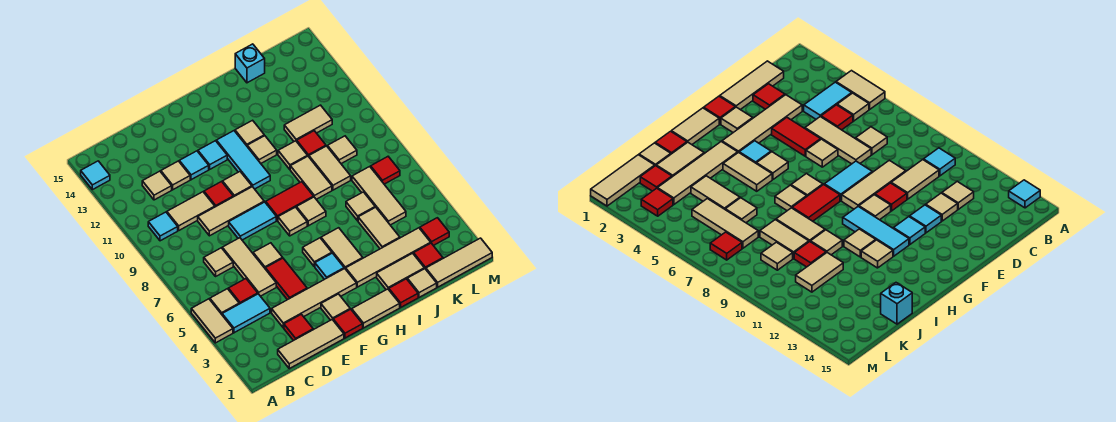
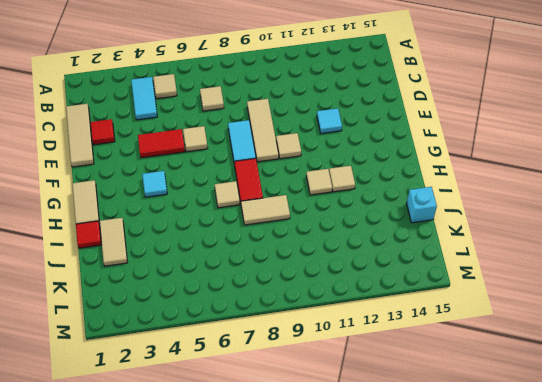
none -> tan 1x2 tile [191,299,233,343]
none -> cyan 1x1 tile [81,161,110,190]
none -> cyan 1x1 tile [148,212,178,241]
none -> red 1x1 tile [228,279,258,304]

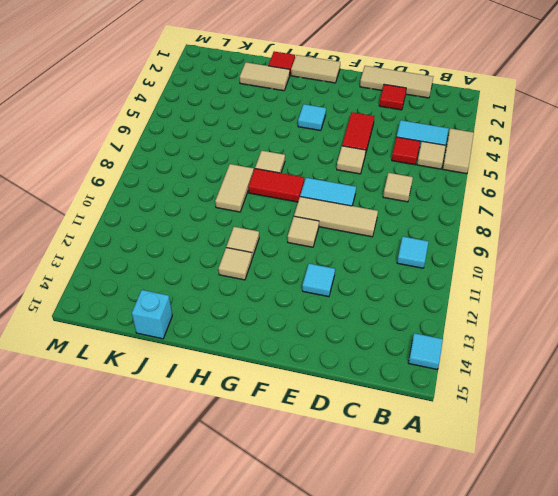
none -> tan 1x2 tile [167,192,215,230]
none -> tan 1x1 tile [142,171,172,200]
none -> tan 1x4 tile [272,268,357,328]
none -> tan 1x3 tile [222,238,276,296]

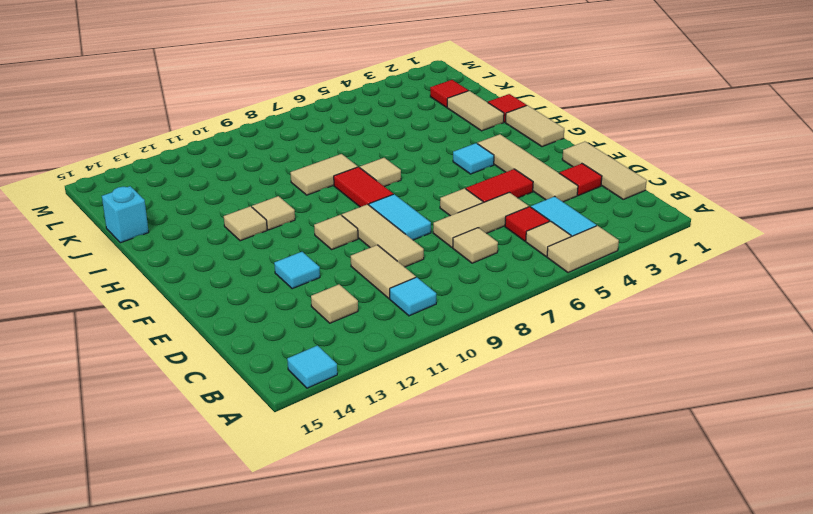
none -> tan 1x1 tile [161,161,190,190]
none -> red 1x1 tile [204,182,233,207]
none -> red 1x1 tile [333,309,363,338]
none -> tan 1x1 tile [321,294,350,320]

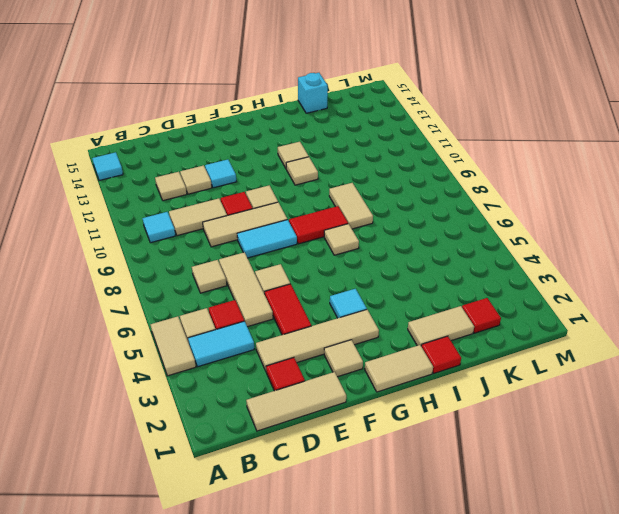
none -> red 1x1 tile [333,309,363,338]
none -> cyan 1x1 tile [198,141,227,169]
none -> tan 1x1 tile [303,238,332,267]
none -> tan 1x1 tile [278,207,307,236]

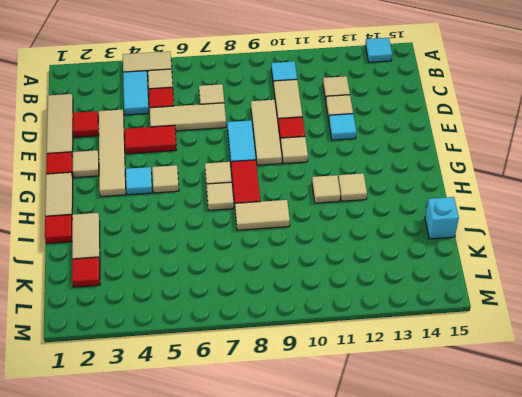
none -> tan 1x1 tile [253,243,282,269]
none -> cyan 1x1 tile [198,141,227,169]
none -> cyan 1x3 tile [216,131,270,189]
none -> tan 1x4 tile [346,228,431,287]

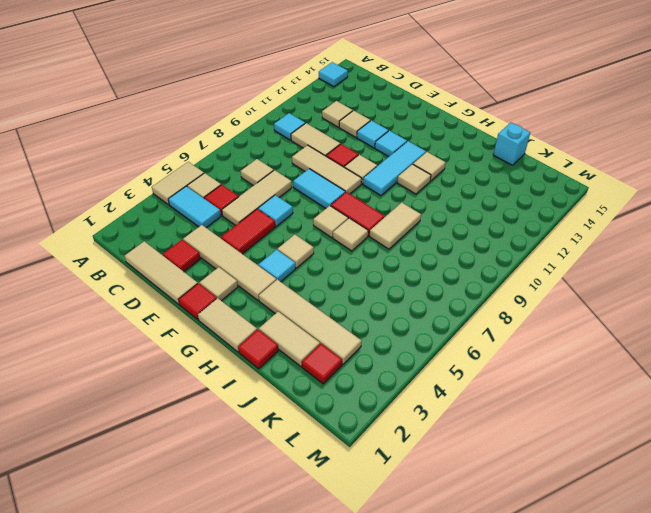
cyan 1x1 tile [258,195,293,226] -> tan 1x1 tile [253,243,282,269]
none -> tan 1x2 tile [321,228,363,269]
none -> tan 1x1 tile [278,141,308,169]
none -> tan 1x1 tile [407,269,437,297]
none -> tan 1x2 tile [358,207,400,249]

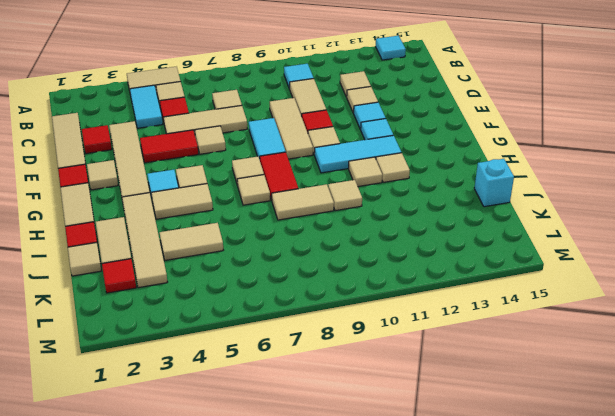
none -> tan 1x1 tile [346,192,375,221]
none -> tan 1x2 tile [309,146,351,190]
none -> red 1x1 tile [297,131,326,157]
none -> tan 1x2 tile [284,105,332,141]

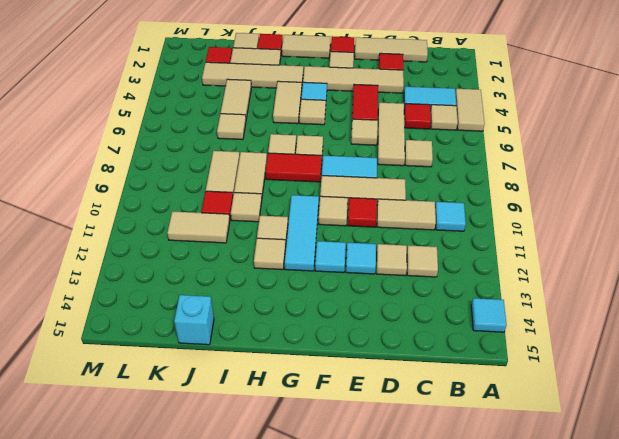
none -> tan 1x3 tile [426,238,492,287]
none -> tan 1x3 tile [352,167,406,225]
none -> tan 1x1 tile [328,136,357,164]
none -> red 1x1 tile [420,218,449,246]

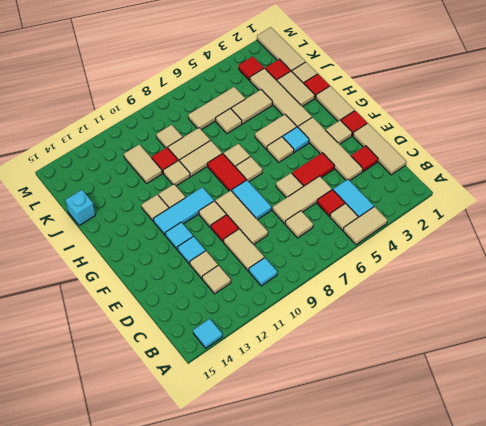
none -> red 1x1 tile [371,157,400,184]

